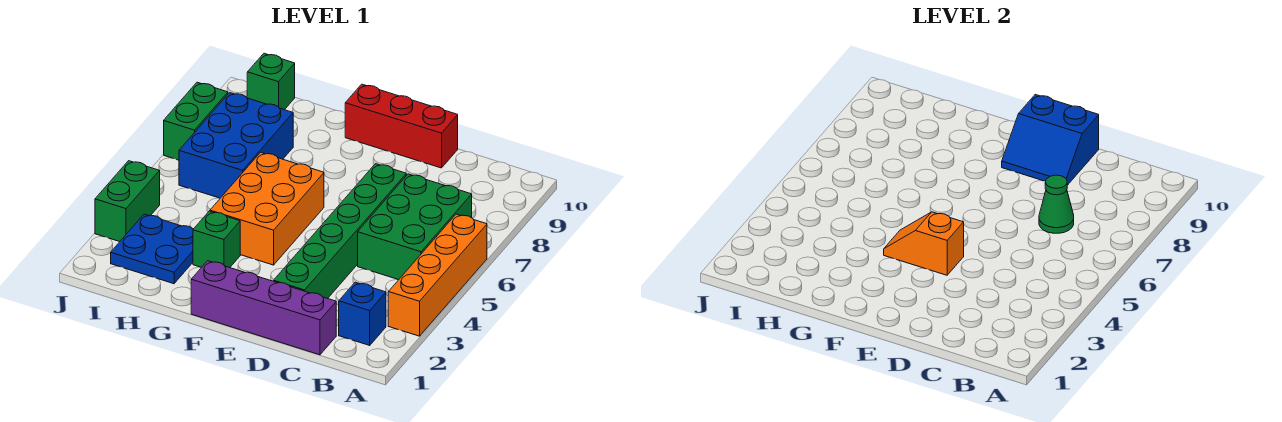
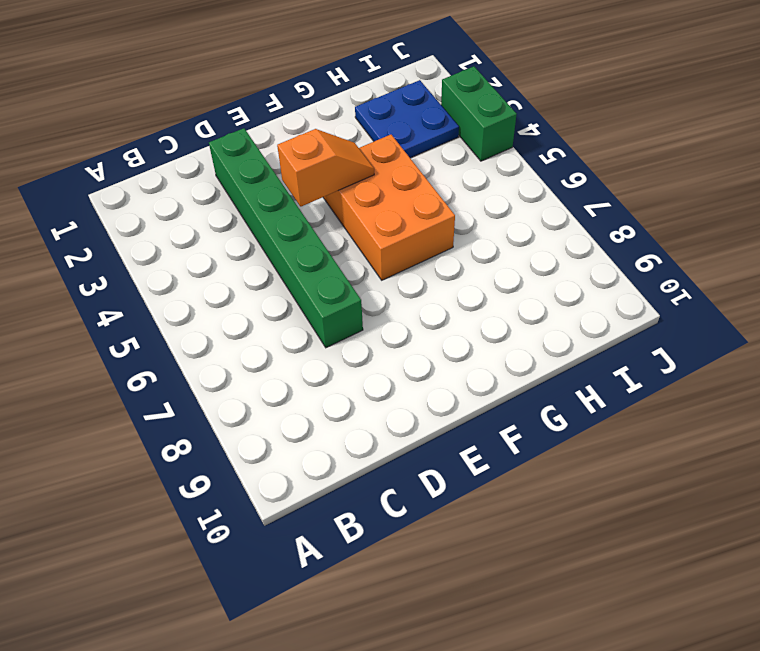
none -> orange 1x4 brick [388,214,487,336]
none -> blue 1x1 brick [339,282,386,345]
none -> green 2x3 brick [358,174,472,280]

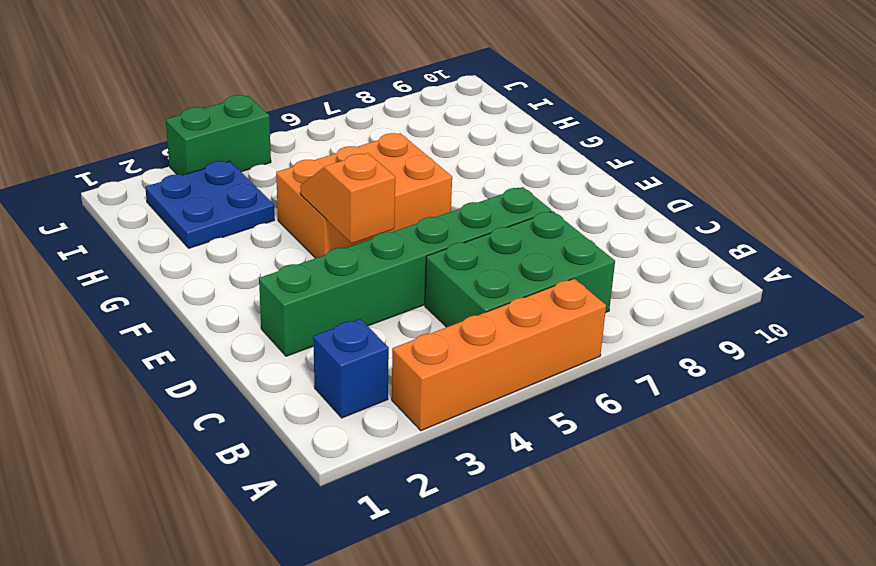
none -> purple 1x4 brick [191,261,336,355]
none -> red 1x3 brick [345,84,458,168]
none -> green 1x1 brick [193,211,240,268]

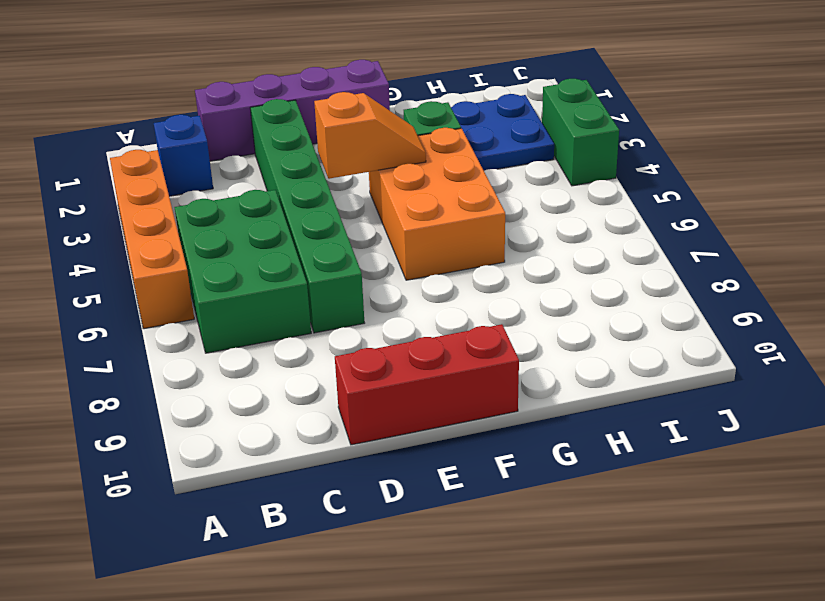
none -> blue 2x3 brick [179,93,293,198]
none -> green 1x1 brick [247,53,295,110]
none -> green 1x2 brick [164,82,228,160]

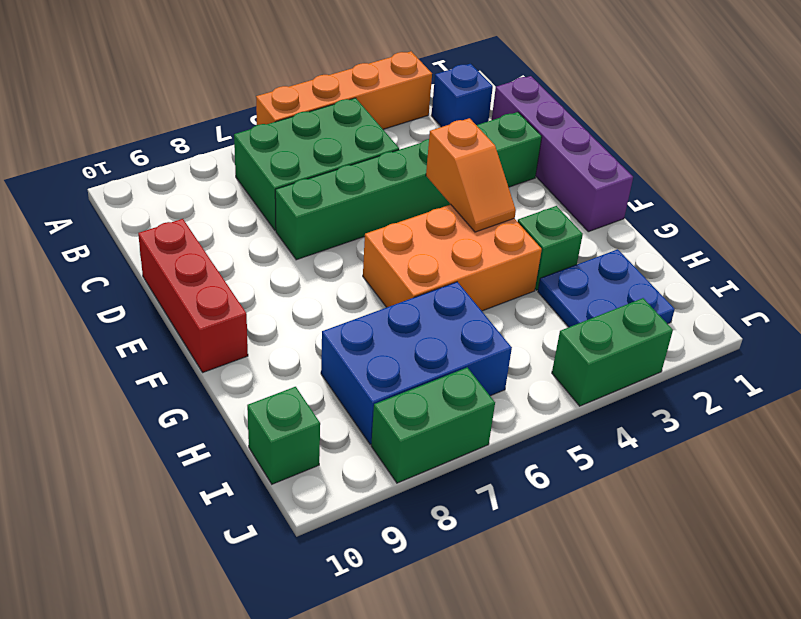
none -> green 1x1 cone [1039,175,1074,233]
none -> blue 2x2 slope [1002,95,1099,185]

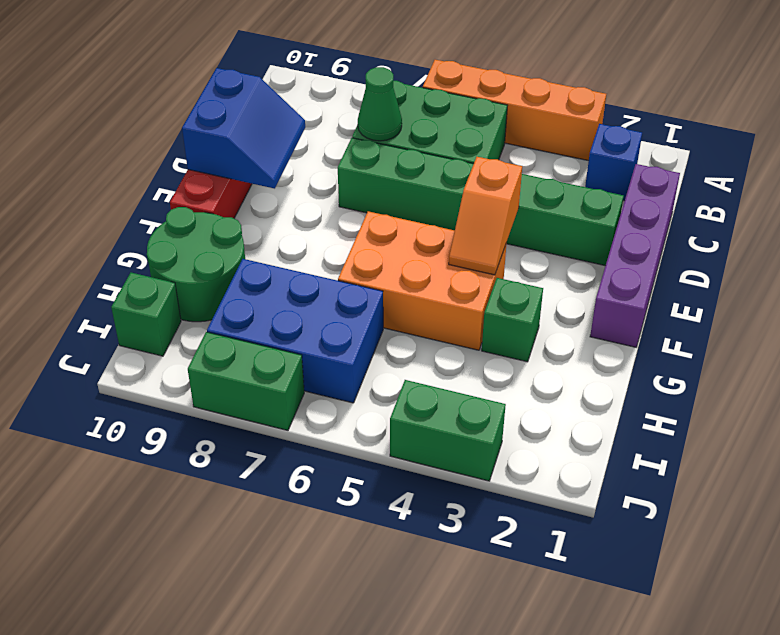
green 2x2 round brick [147,207,245,322] -> none
none -> blue 2x2 plate [111,214,193,284]

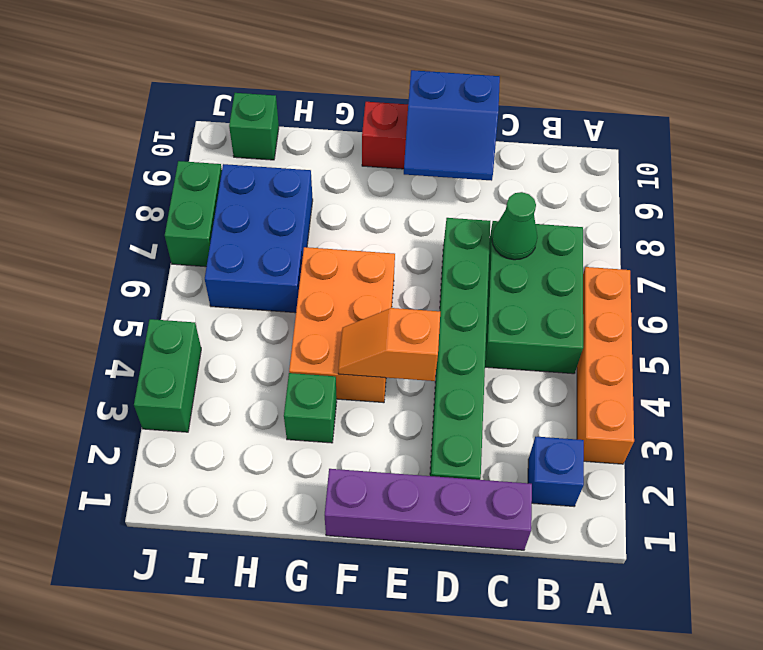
none -> blue 2x2 plate [111,214,193,284]

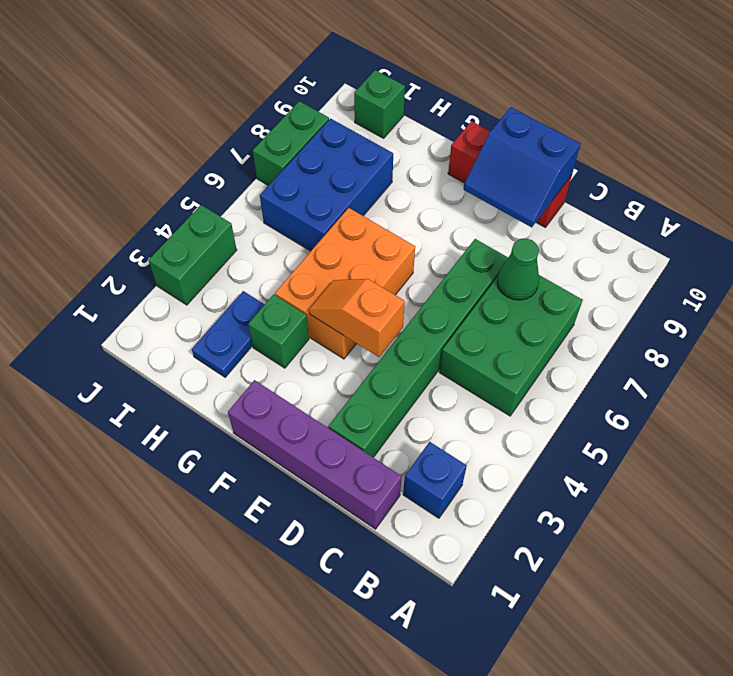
blue 1x2 plate [192,291,265,377] -> blue 2x2 plate [111,214,193,284]
none -> orange 1x4 brick [388,214,487,336]

